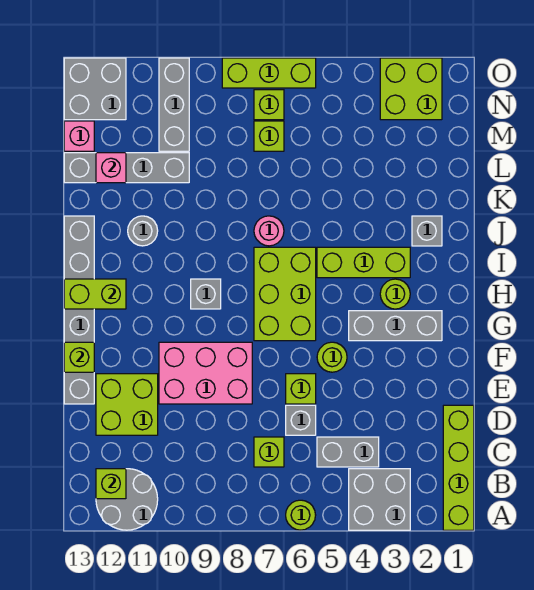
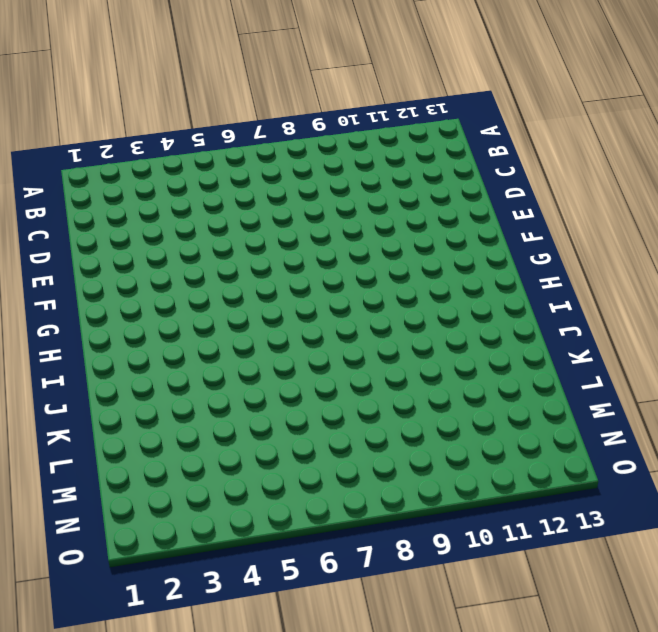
none -> lime 1x4 brick [443,405,474,530]
none -> grey 2x2 brick [349,469,410,530]
none -> lime 1x1 round brick [286,500,316,530]
none -> grey 2x2 round brick [96,469,158,530]

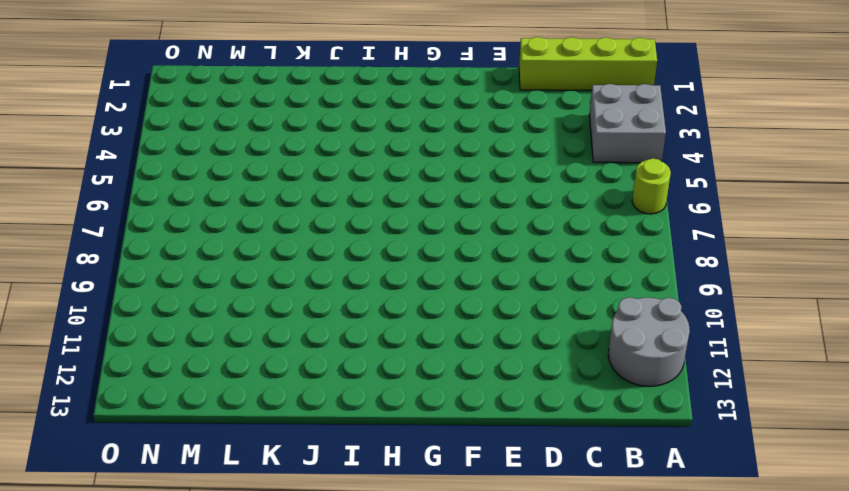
none -> grey 1x2 brick [317,437,379,467]
none -> lime 1x1 brick [254,437,284,467]
none -> grey 1x1 brick [286,405,316,435]
none -> lime 2x2 brick [96,374,158,435]

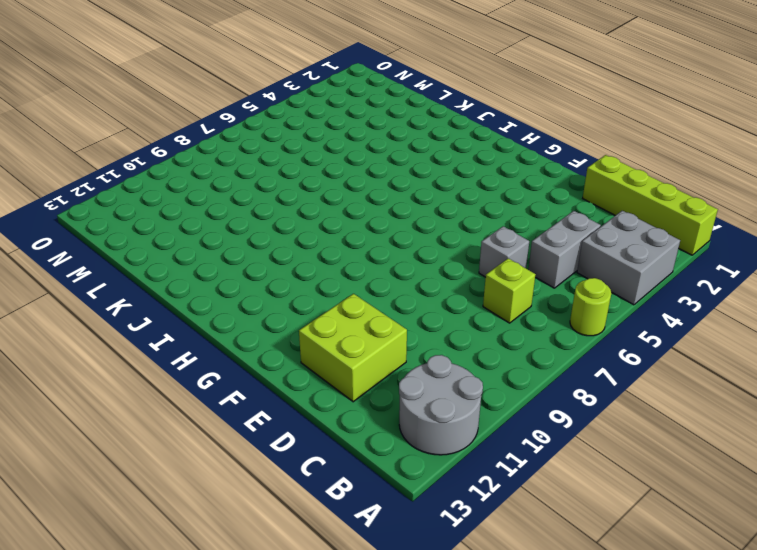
none -> lime 1x1 brick [286,374,316,404]
none -> pink 2x3 brick [159,342,252,404]
none -> grey 1x6 brick [64,216,94,404]
none -> lime 1x1 round brick [317,342,347,372]

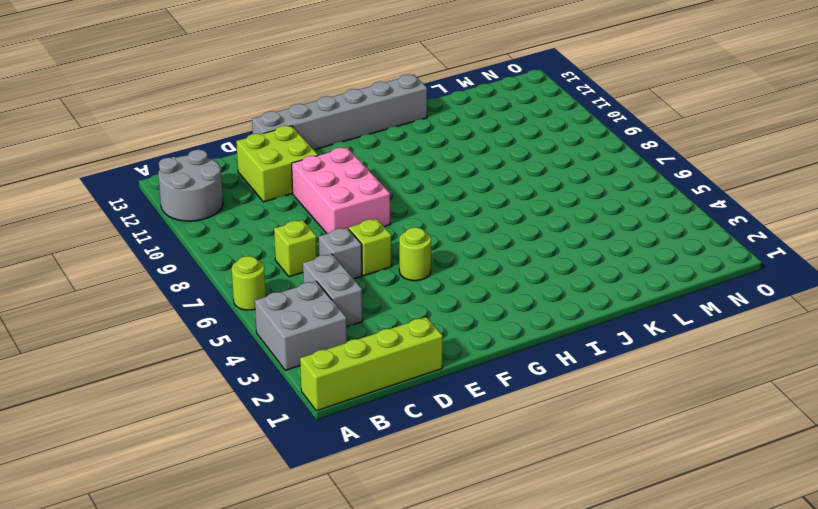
none -> grey 1x3 brick [349,311,442,341]
none -> lime 2x3 brick [254,247,316,341]
none -> lime 1x1 round brick [380,279,410,309]
none -> grey 1x1 brick [191,279,221,309]

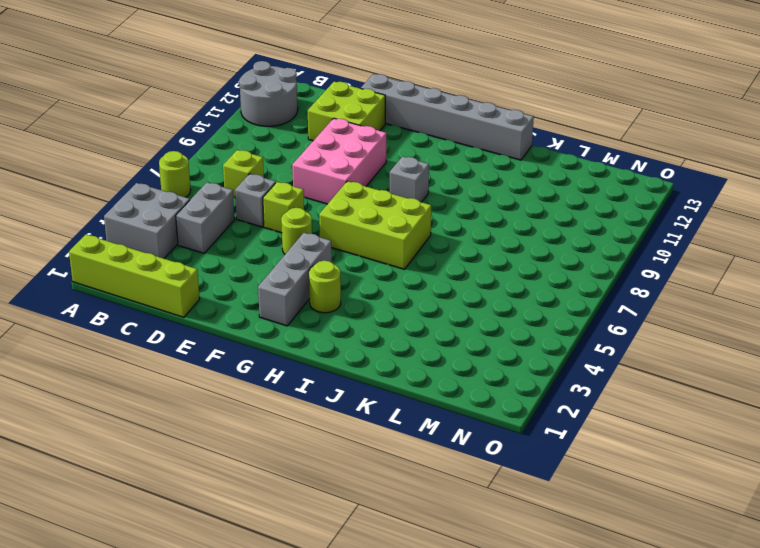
none -> lime 1x3 brick [317,247,410,278]
none -> grey 1x1 brick [412,216,442,246]
none -> pink 1x1 round brick [254,216,284,246]
none -> grey 1x1 round brick [128,216,158,246]

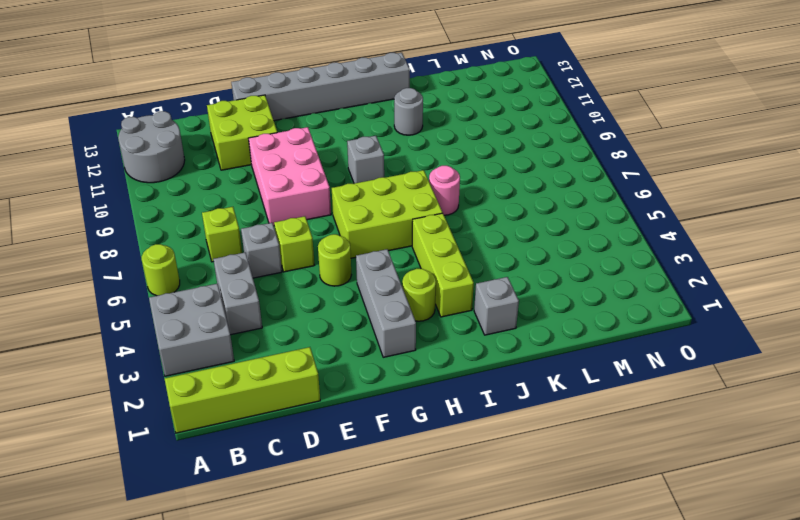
none -> grey 1x4 brick [64,153,189,183]
none -> lime 1x1 brick [254,121,284,151]
none -> grey 1x3 brick [159,58,189,151]
none -> pink 1x1 brick [64,121,94,151]

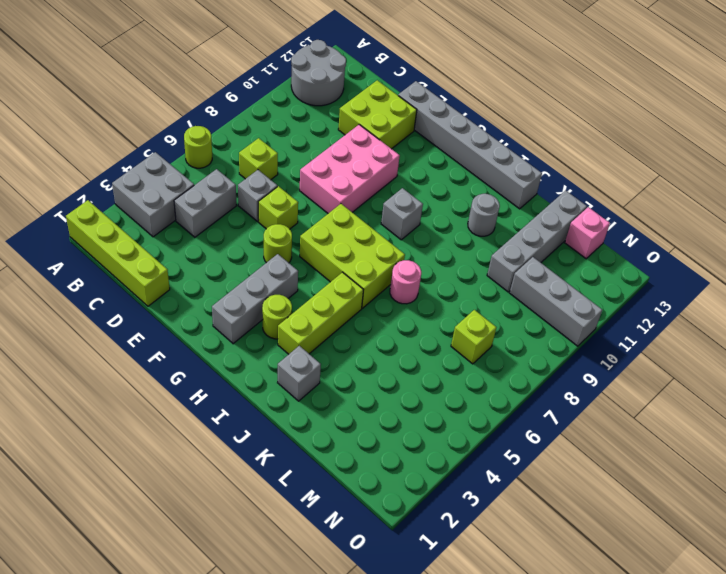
none -> lime 2x2 brick [380,58,442,120]
none -> lime 1x1 brick [254,90,284,120]
none -> grey 2x2 brick [64,58,126,120]
none -> lime 1x3 brick [222,58,316,88]

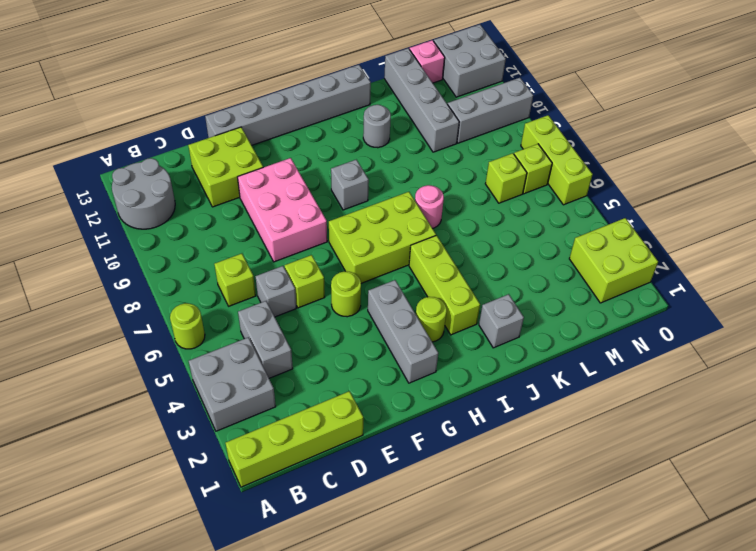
none -> lime 1x1 brick [96,469,126,499]
none -> lime 1x1 brick [64,342,94,372]
none -> lime 1x2 brick [64,279,126,309]
none -> pink 1x1 brick [96,153,126,183]

